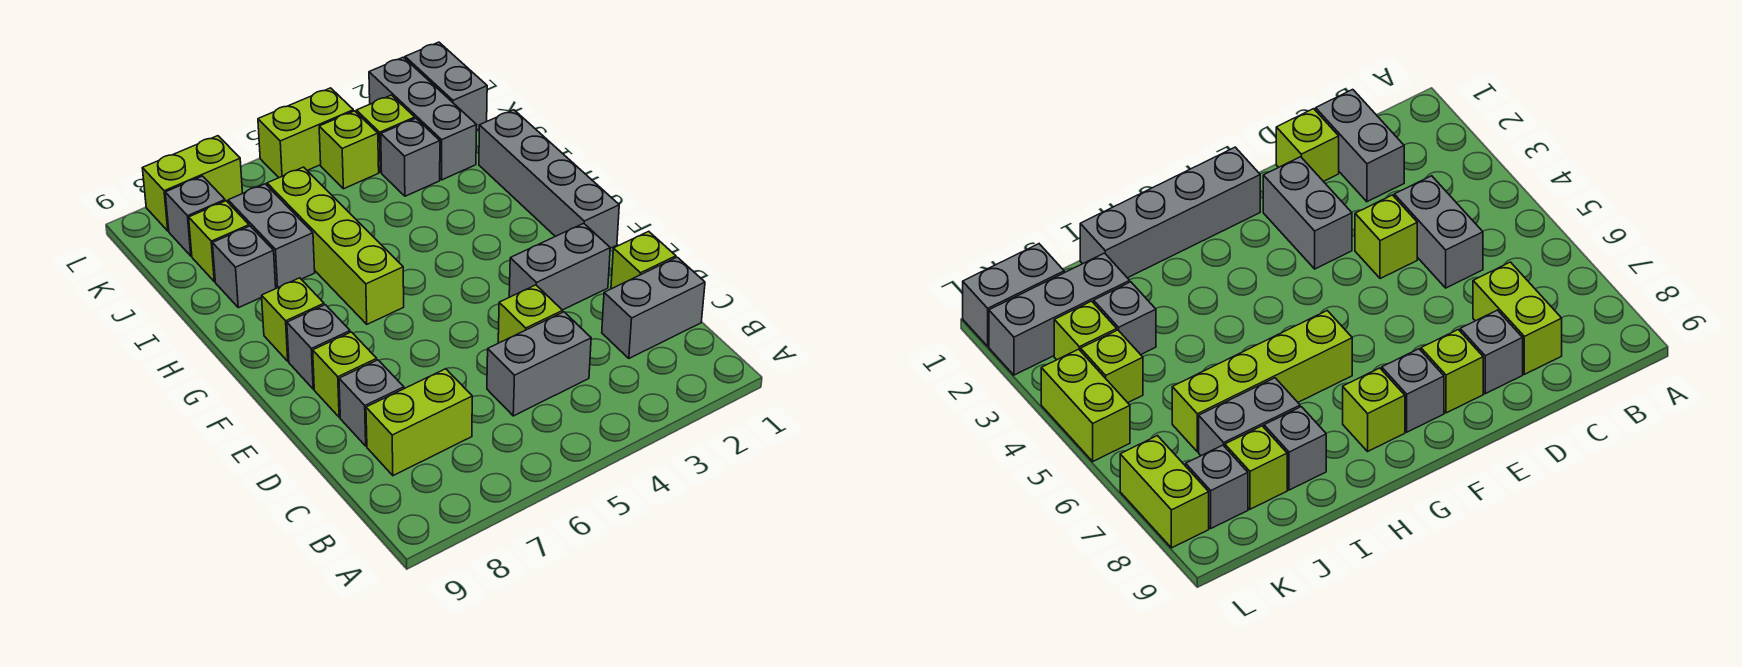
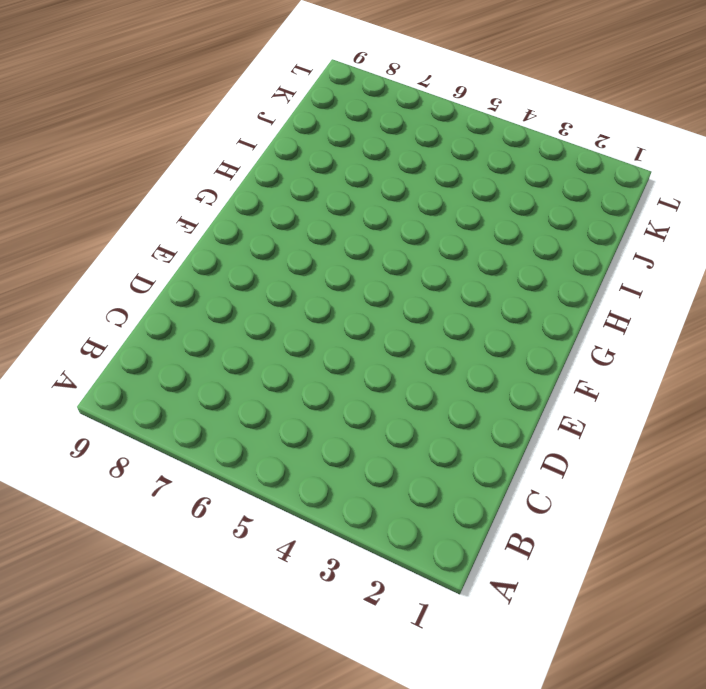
none -> grey 1x2 brick [602,257,705,358]
none -> grey 1x2 brick [487,312,591,416]
none -> lime 1x2 brick [366,369,472,476]

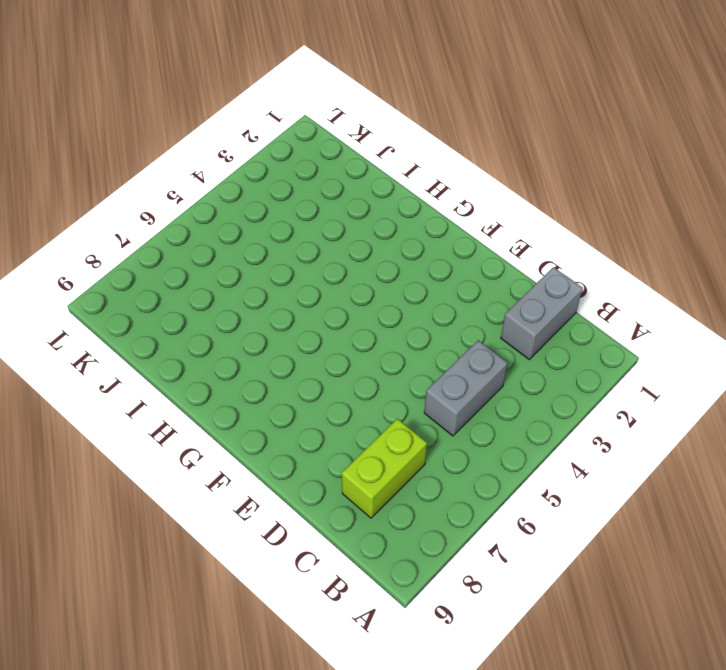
none -> lime 1x1 brick [611,231,676,289]
none -> lime 1x1 brick [498,285,563,343]
none -> grey 1x1 brick [339,360,404,446]

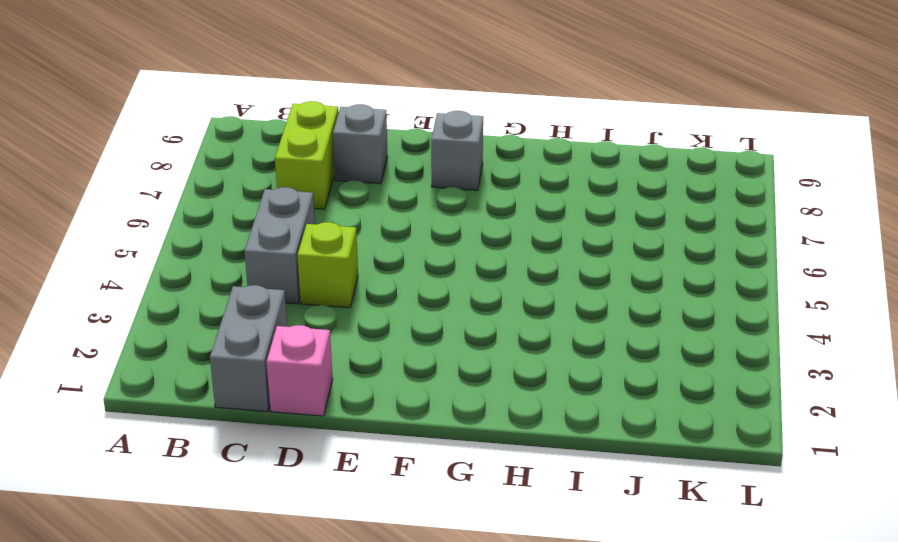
pink 1x1 brick [267,325,333,416] -> lime 1x1 brick [611,231,676,289]
none -> grey 1x2 brick [509,223,610,310]
none -> lime 1x1 brick [313,332,377,417]
none -> grey 1x4 brick [479,110,619,248]

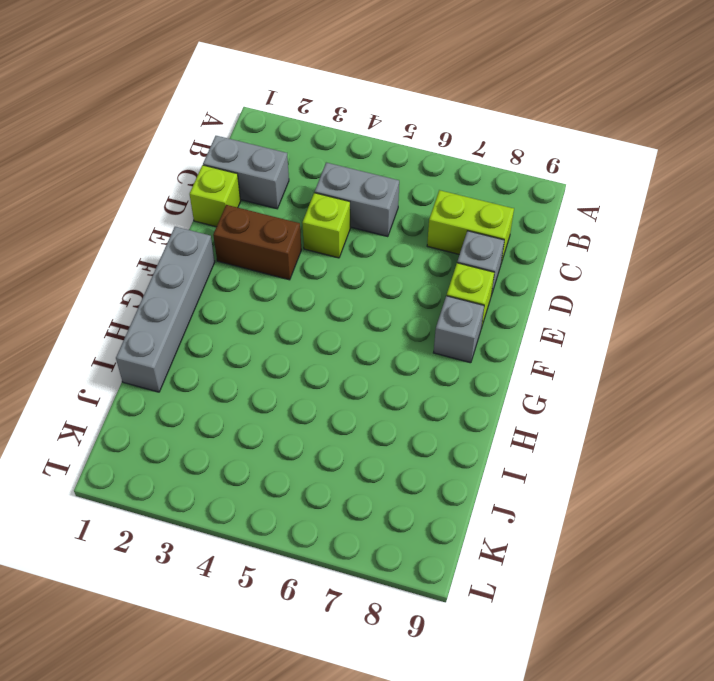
brown 1x2 brick [213,205,301,280] -> grey 1x2 brick [509,223,610,310]
none -> lime 1x4 brick [267,167,404,324]
none -> lime 1x1 brick [262,278,324,361]
none -> grey 1x2 brick [228,184,315,288]

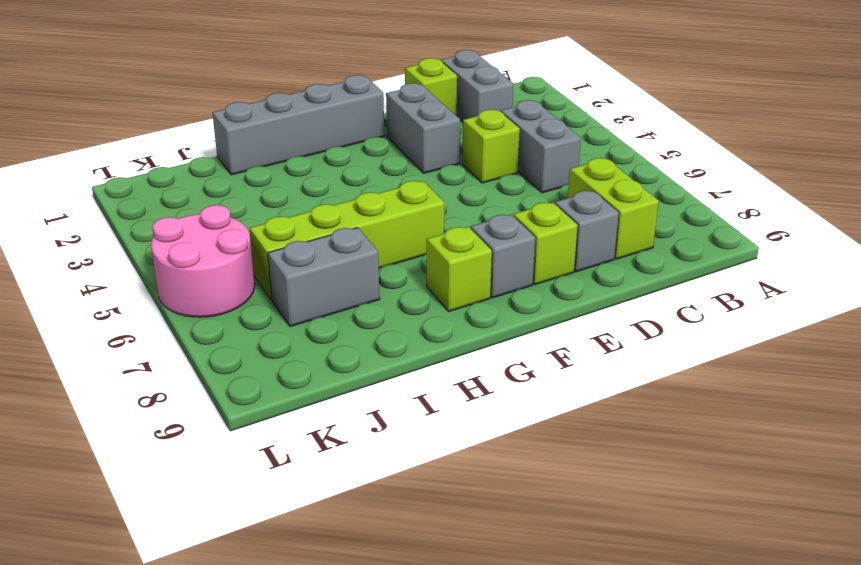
pink 2x2 round brick [151,205,254,317] -> lime 1x2 brick [258,88,353,178]
none -> grey 1x1 brick [213,226,276,308]
none -> grey 1x3 brick [369,57,477,180]
none -> grey 1x1 brick [381,118,440,196]

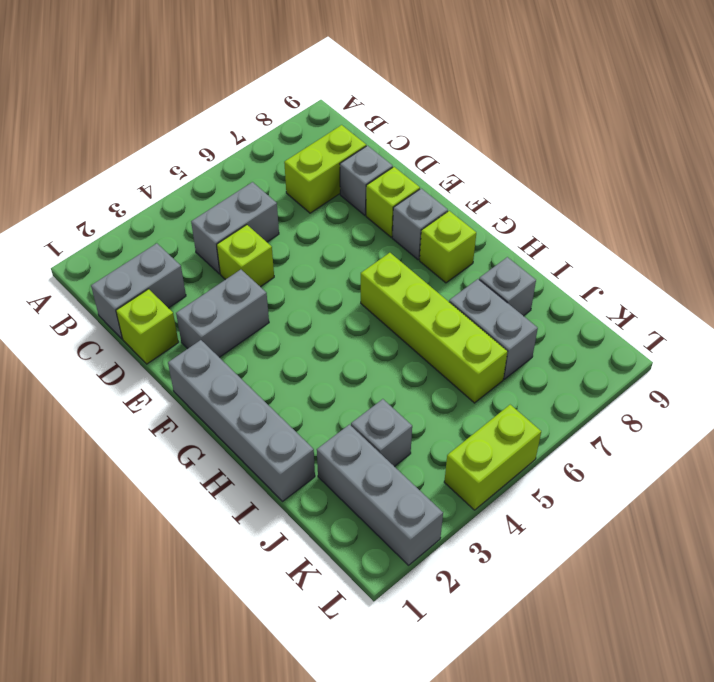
none -> lime 1x1 brick [189,201,249,282]
none -> grey 1x2 brick [405,42,487,130]
none -> lime 1x1 brick [356,95,415,172]

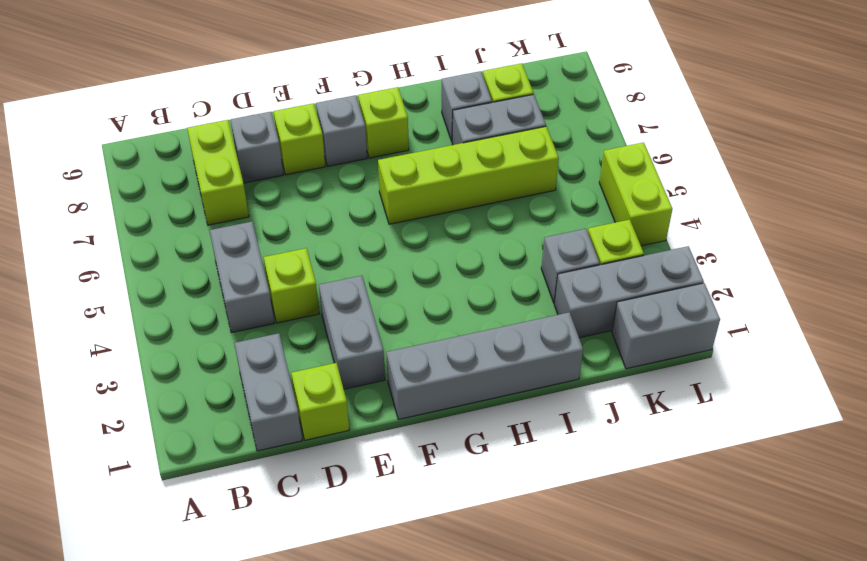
none -> lime 1x1 brick [319,111,379,189]
none -> grey 1x1 brick [165,176,225,256]
none -> lime 1x2 brick [142,136,243,231]

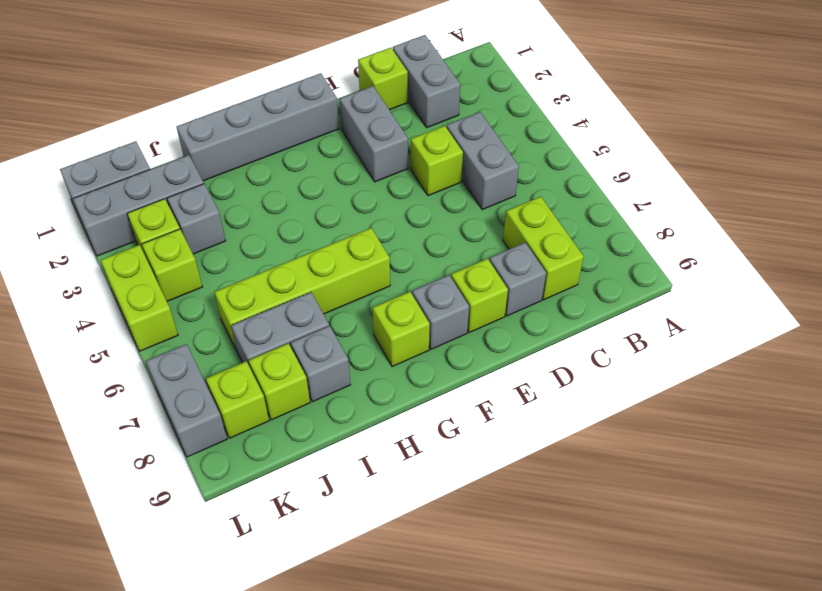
lime 1x1 brick [206,361,269,438] -> grey 1x1 brick [165,176,225,256]
grey 1x2 brick [146,344,227,457] -> lime 1x2 brick [142,136,243,231]

